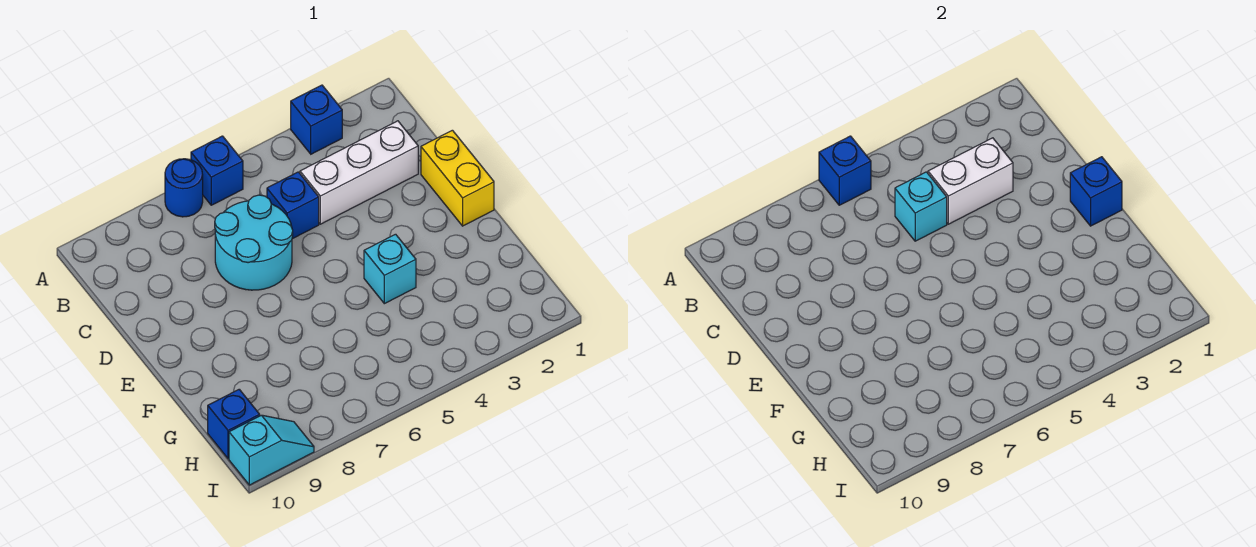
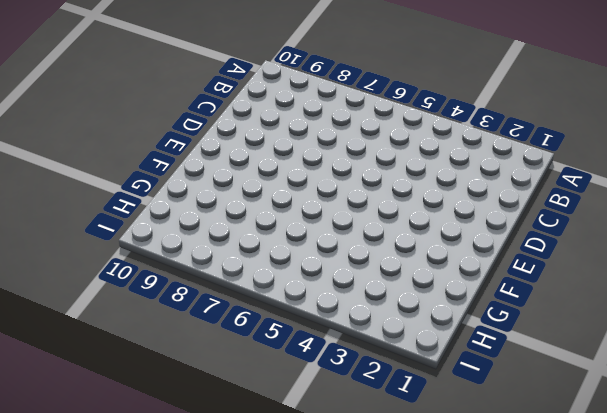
none -> blue 1x1 brick [291,85,342,154]
none -> blue 1x1 brick [191,136,243,205]
none -> blue 1x1 round brick [165,159,203,217]

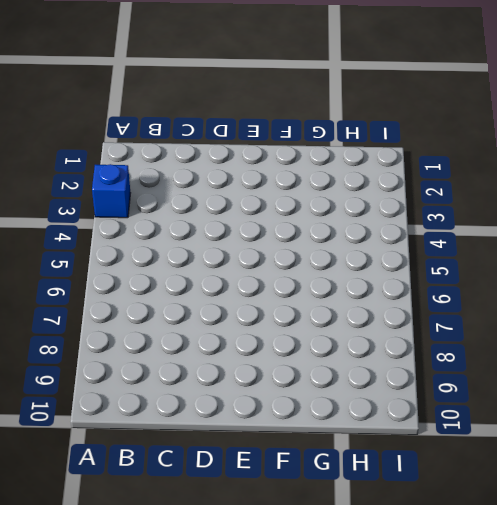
none -> blue 1x1 brick [191,136,243,205]
none -> blue 1x1 round brick [165,159,203,217]
none -> white 1x3 brick [300,121,418,224]

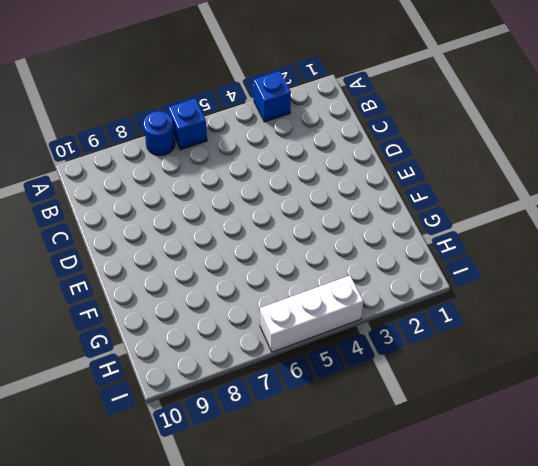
white 1x3 brick [260,276,363,352] -> white 1x3 brick moved to [300,121,418,224]
none -> blue 1x1 brick [267,172,319,239]
none -> cyan 2x2 round brick [215,195,293,290]
none -> yellow 1x2 brick [421,130,494,226]

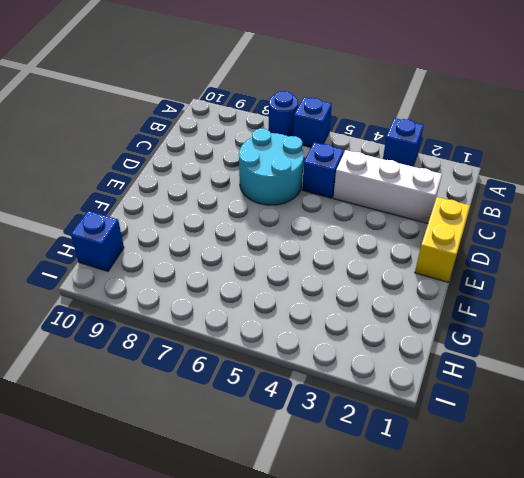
none -> cyan 1x1 brick [364,234,416,304]
none -> cyan 1x2 slope [229,415,314,485]
none -> blue 1x1 brick [819,136,871,205]

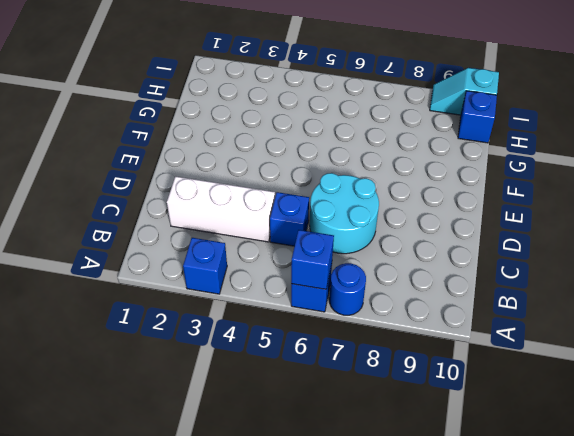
none -> yellow 1x2 brick [421,130,494,226]
none -> cyan 1x1 brick [364,234,416,304]
none -> white 1x2 brick [928,138,1013,224]

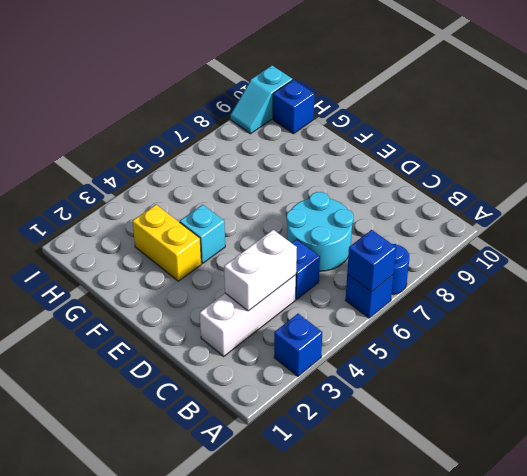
yellow 1x2 brick [133,205,201,281] -> yellow 1x2 brick moved to [421,130,494,226]
none -> cyan 1x1 brick [895,172,947,241]
none -> blue 1x1 brick [1070,157,1122,226]

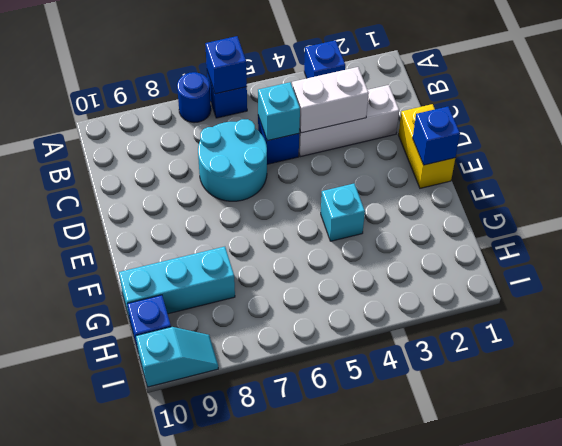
cyan 1x3 brick [119,247,235,320] -> none

